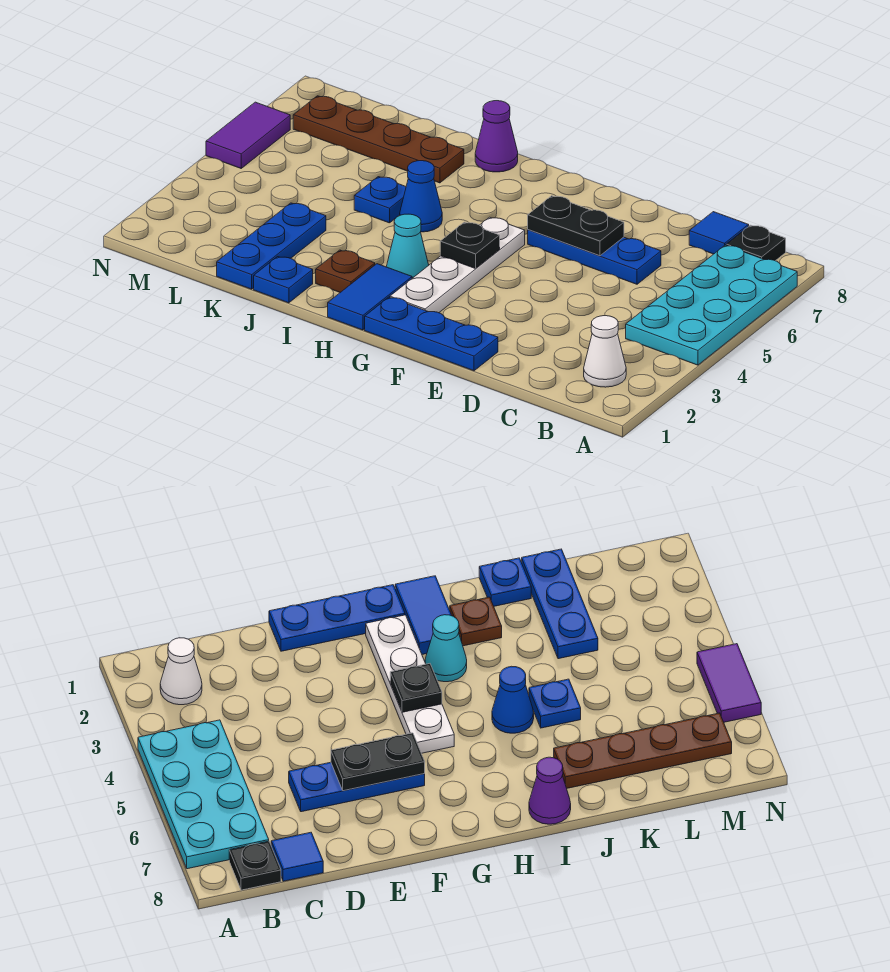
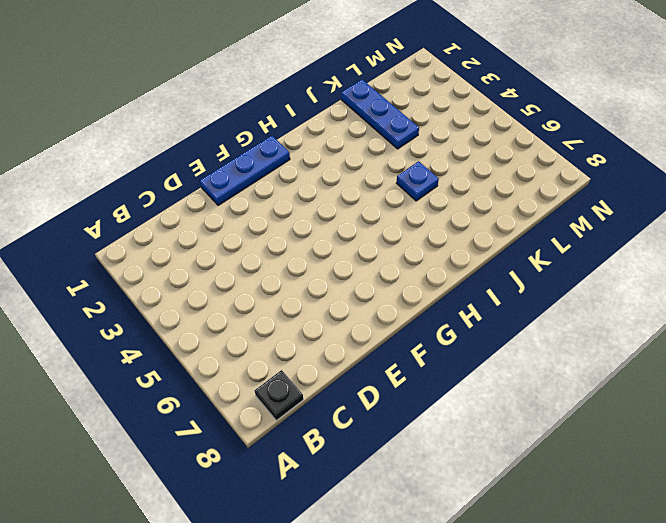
none -> cyan 2x4 plate [626,245,797,365]
none -> white 1x1 cone [584,316,626,387]
none -> blue 1x1 tile [689,212,749,254]

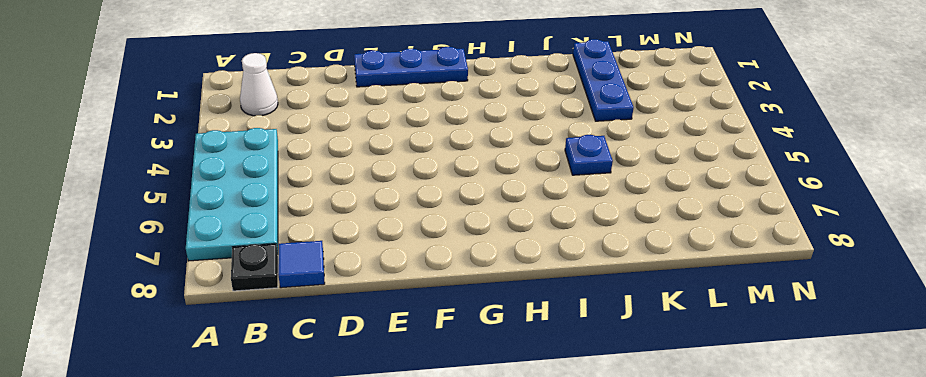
none -> blue 1x3 plate [528,230,661,284]
none -> white 1x4 plate [390,217,525,313]
none -> blue 1x2 tile [328,264,412,330]

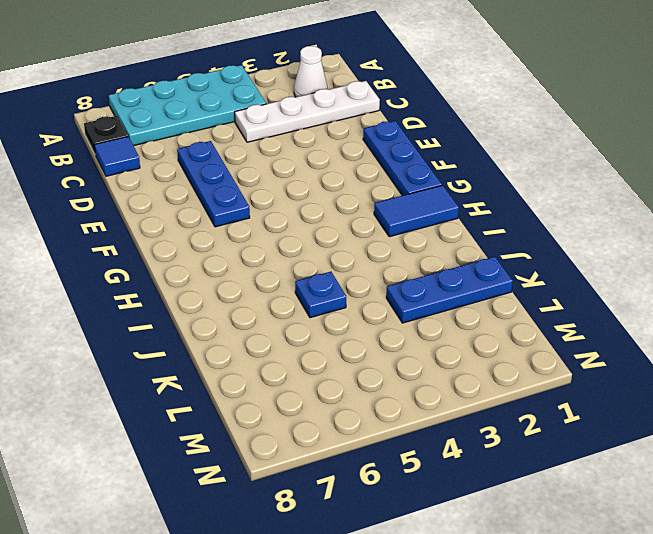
white 1x4 plate [235,81,380,142] -> white 1x4 plate moved to [390,217,525,313]
none -> cyan 1x1 cone [386,214,429,278]
none -> brown 1x1 plate [316,250,375,292]
none -> blue 1x1 cone [400,161,442,232]

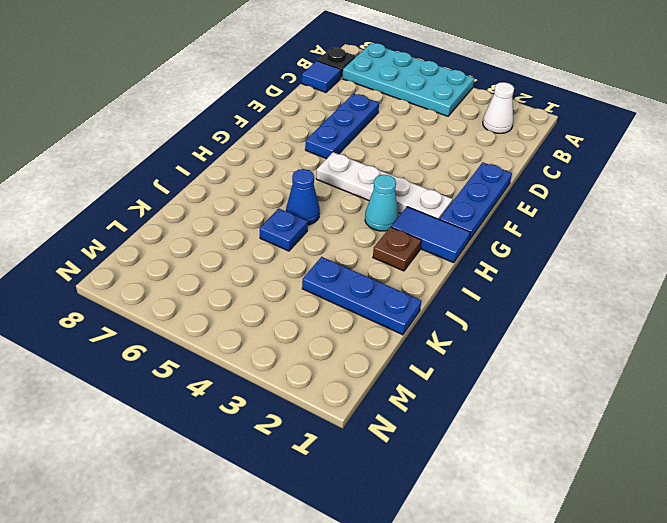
none -> purple 1x1 cone [475,101,518,172]
none -> blue 1x1 plate [254,257,313,303]
none -> brown 1x4 plate [293,96,464,183]

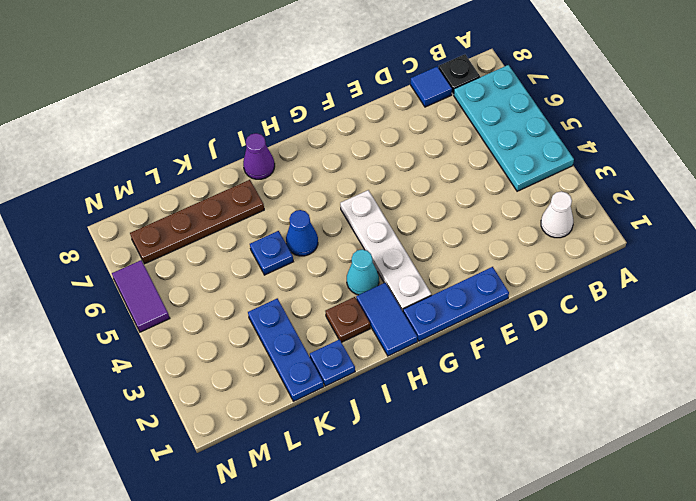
none -> blue 1x3 plate [528,230,661,284]
none -> black 1x2 plate [528,196,624,256]
none -> black 1x1 plate [440,222,500,269]

